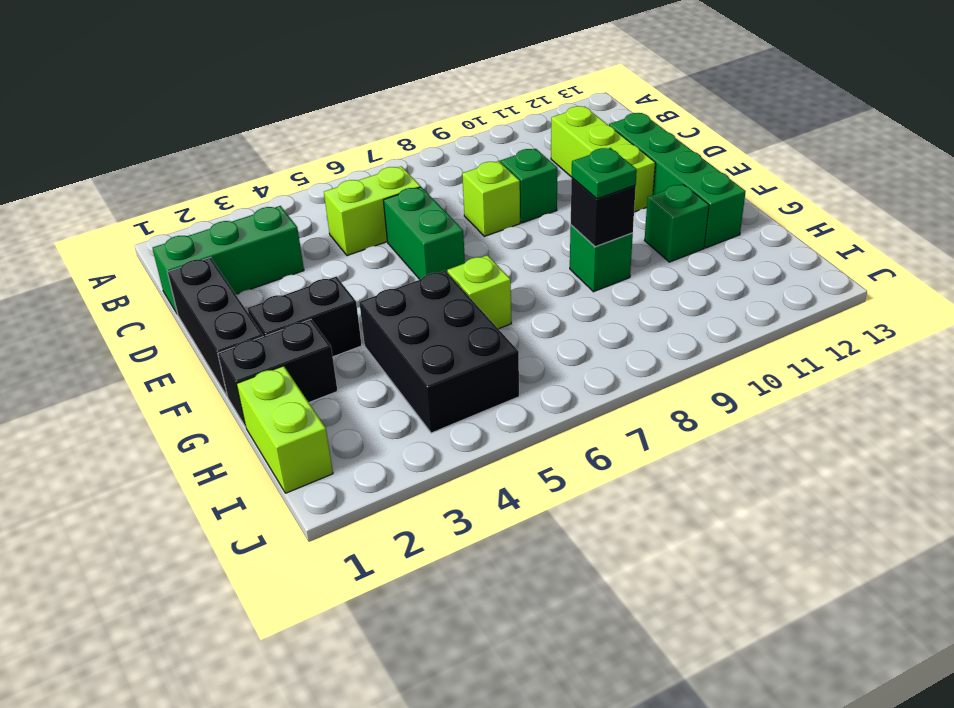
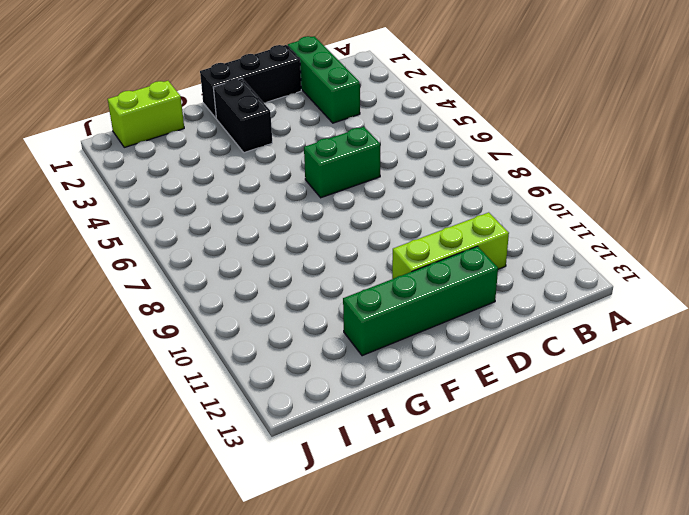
none -> lime 1x2 brick [324,166,420,256]
none -> lime 1x1 brick [462,161,520,236]
none -> green 1x1 brick [500,149,557,223]

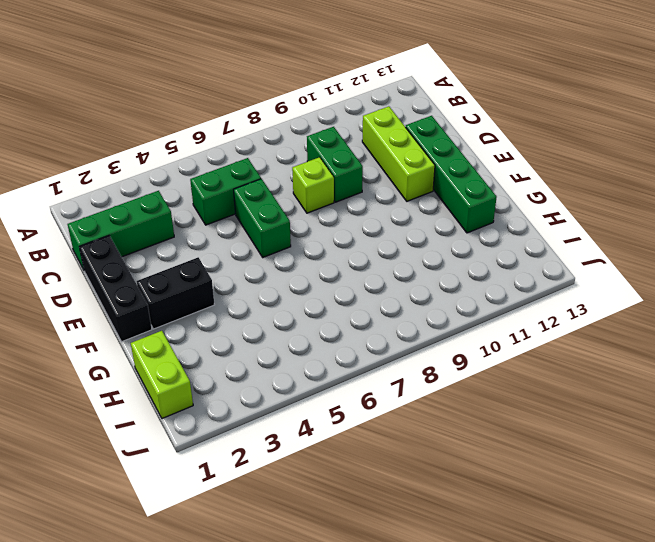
green 1x2 brick [190,158,261,225] -> lime 1x2 brick [324,166,420,256]
green 1x2 brick [307,127,363,202] -> green 1x1 brick [500,149,557,223]
none -> black 1x2 brick [218,320,338,427]
none -> black 2x3 brick [359,271,519,433]
none -> lime 1x1 brick [447,255,511,329]

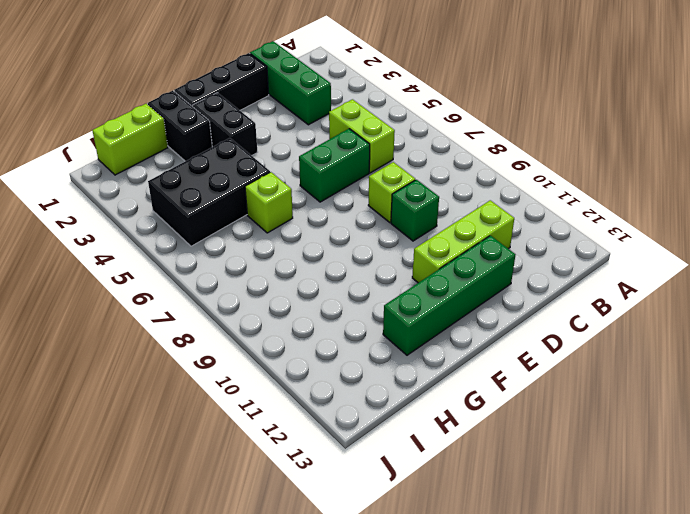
none -> green 1x1 brick [570,225,633,292]
none -> green 1x1 brick [645,184,709,262]
none -> black 1x1 brick [571,178,636,247]

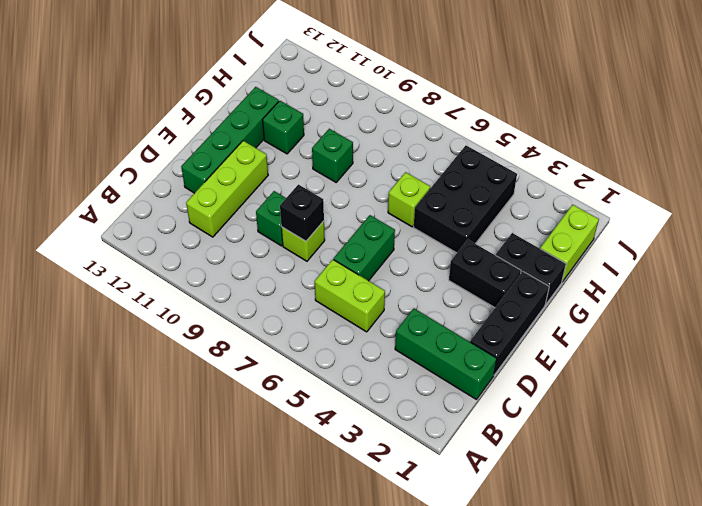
black 1x1 brick [280,185,324,241] -> black 1x1 brick moved to [571,178,636,247]
none -> green 1x1 plate [572,148,637,199]

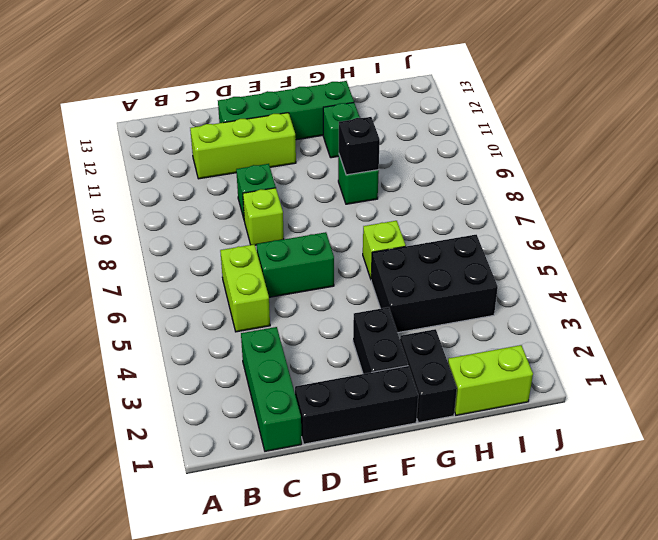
none -> green 1x1 plate [572,148,637,199]

